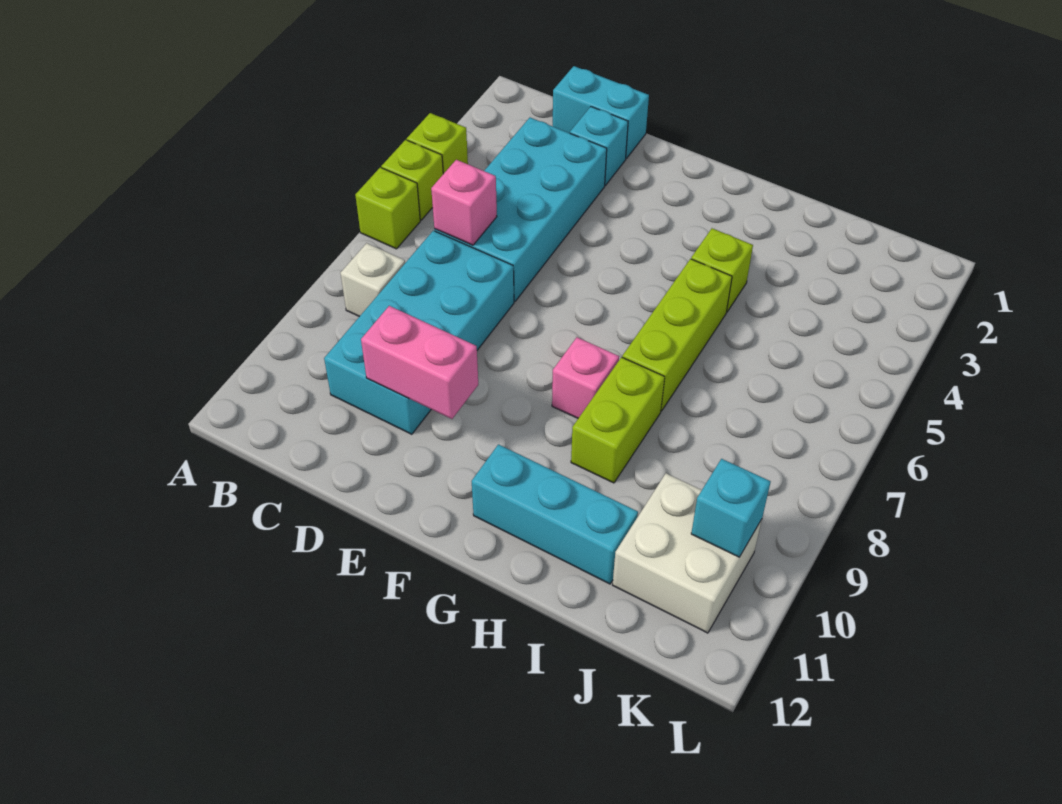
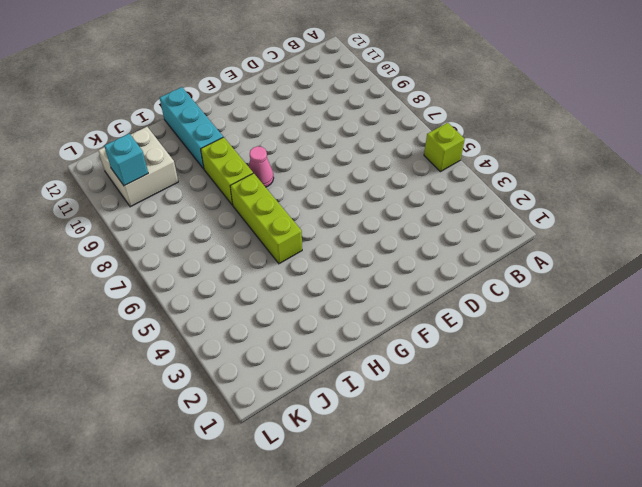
pink 1x1 cone [248,146,274,187] -> pink 1x1 brick [552,337,619,418]
cyan 1x3 brick [160,87,223,169] -> cyan 1x3 brick turned to [472,444,638,584]
none -> lime 1x1 brick [407,113,468,174]
none -> lime 1x1 brick [355,167,420,249]
none -> white 1x1 brick [340,243,405,317]

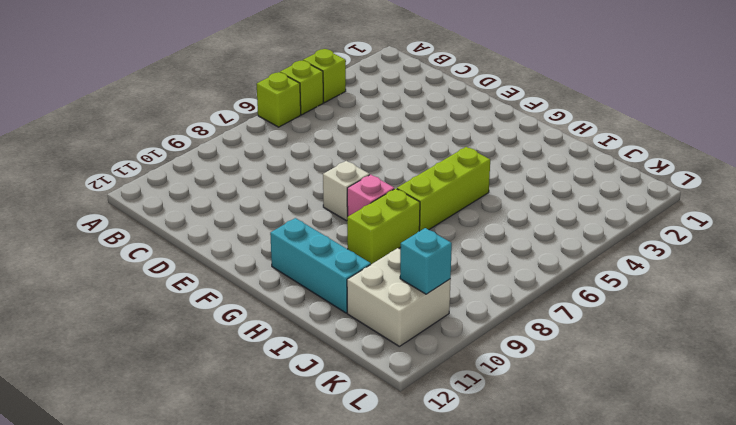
white 1x1 brick [323,161,370,221] -> white 1x1 brick moved to [340,243,405,317]
none -> cyan 1x2 brick [553,66,649,159]
none -> cyan 2x4 brick [434,118,607,302]
none -> cyan 2x4 brick [324,231,514,434]

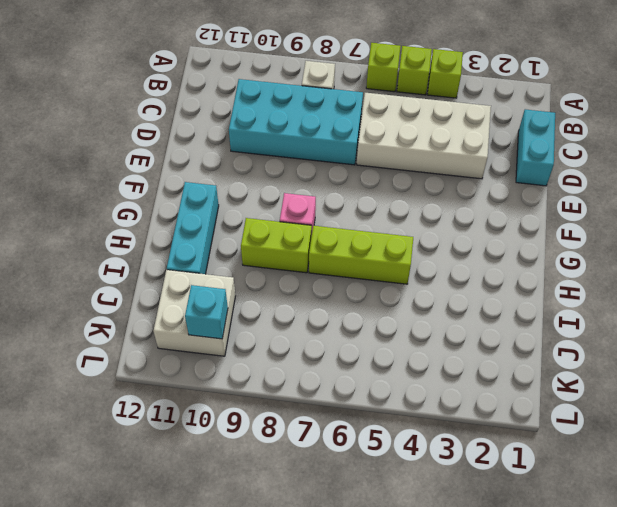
white 2x4 brick [357,93,491,179] -> cyan 2x4 brick [434,118,607,302]
none -> cyan 1x1 brick [570,107,628,185]
none -> lime 1x1 brick [691,228,753,312]
none -> pink 1x1 brick [431,160,497,245]

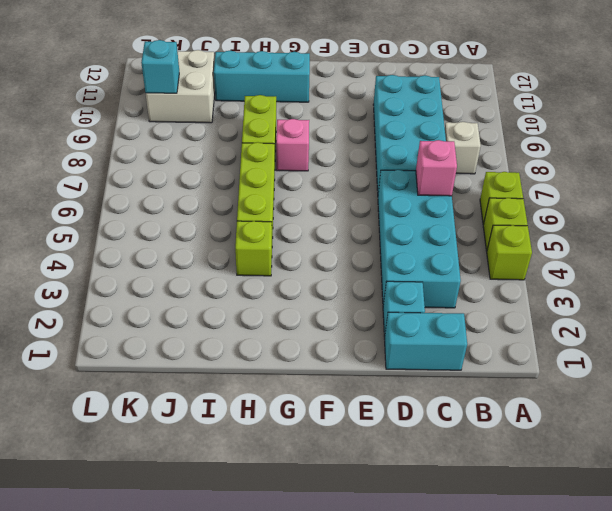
none -> pink 1x2 brick [361,306,478,419]

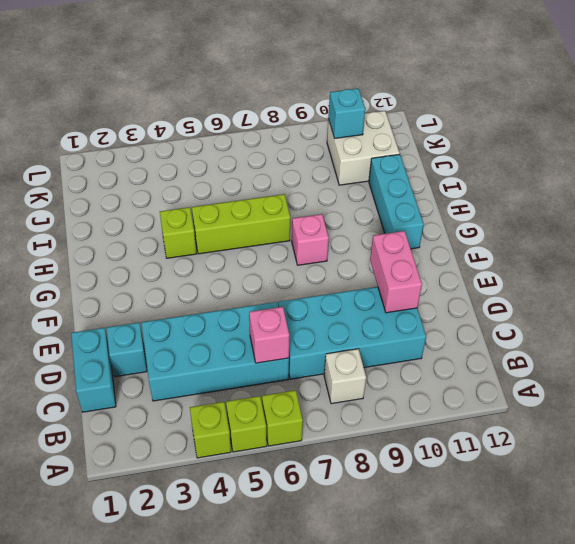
none -> lime 1x2 brick [571,357,665,483]

